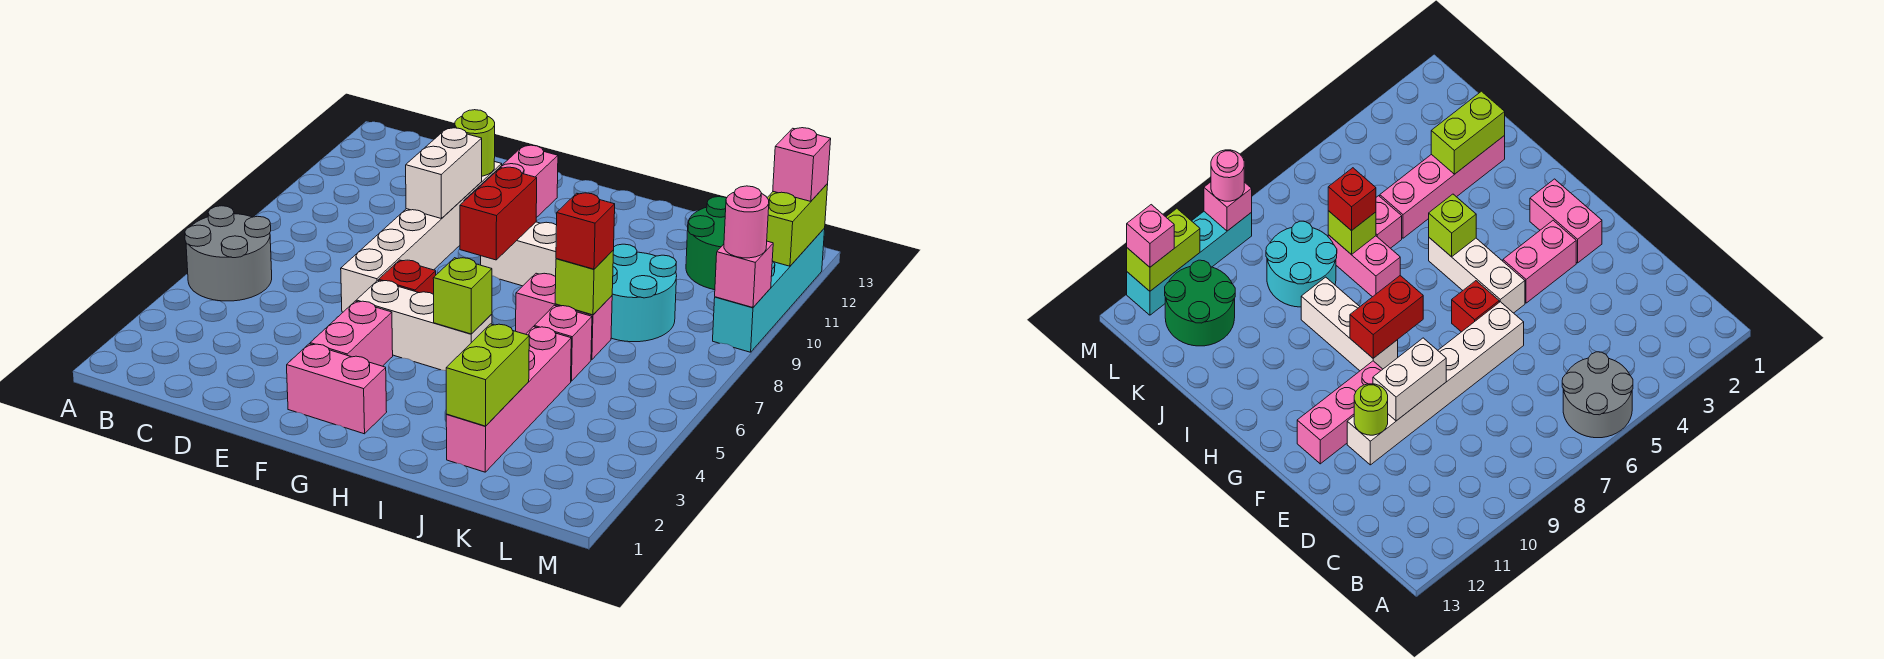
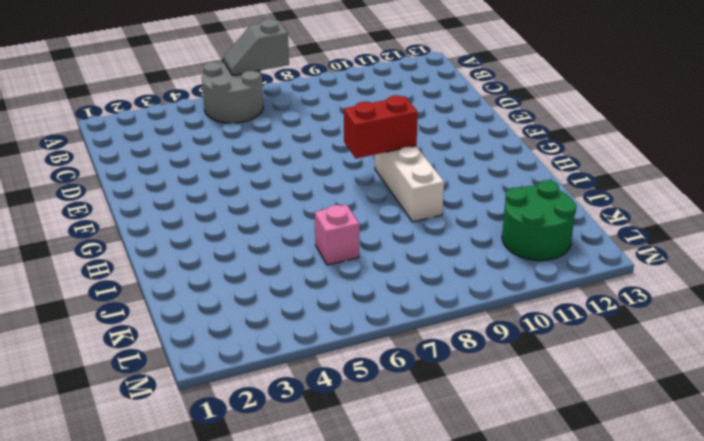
grey 1x2 slope [224,19,289,75] -> none
none -> white 1x6 brick [341,162,502,312]
none -> pink 1x2 brick [287,344,387,434]
none -> pink 1x2 brick [310,301,393,366]

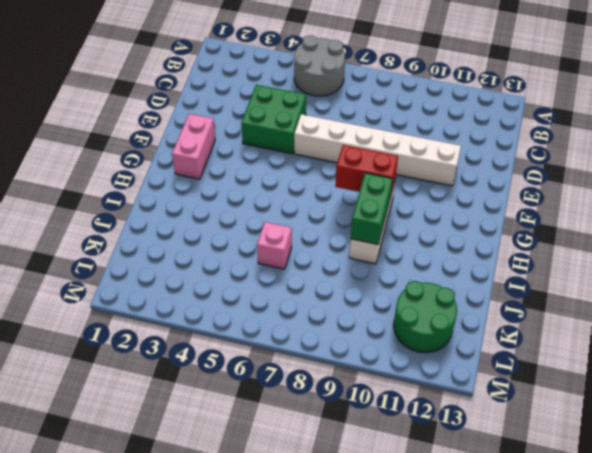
green 2x2 brick [241,85,306,154] -> none
green 1x2 brick [351,173,392,244] -> none
none -> pink 1x2 brick [310,301,393,366]
none -> white 1x3 brick [356,280,492,371]
none -> red 1x1 brick [379,260,436,294]

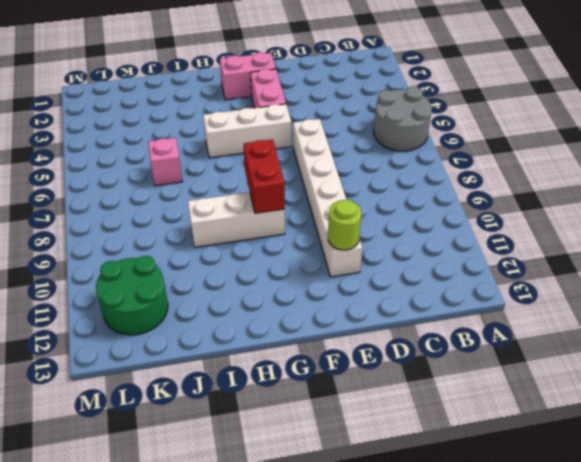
none -> red 1x1 brick [379,260,436,294]
none -> pink 1x3 brick [464,145,558,218]
none -> pink 1x2 brick [516,273,612,360]

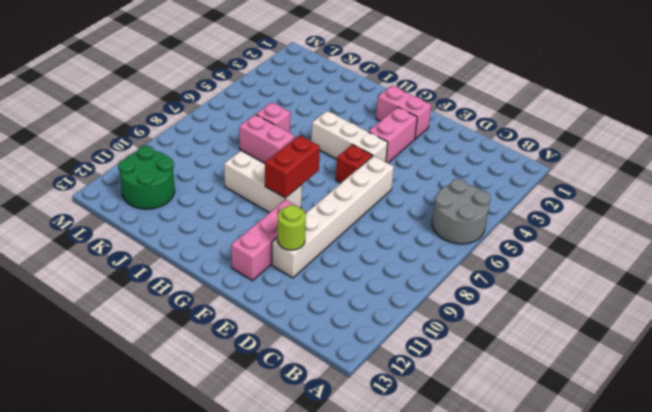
none -> pink 1x4 brick [446,327,571,472]
none -> cyan 2x2 round brick [611,244,677,342]
none -> cyan 1x4 brick [713,228,825,352]

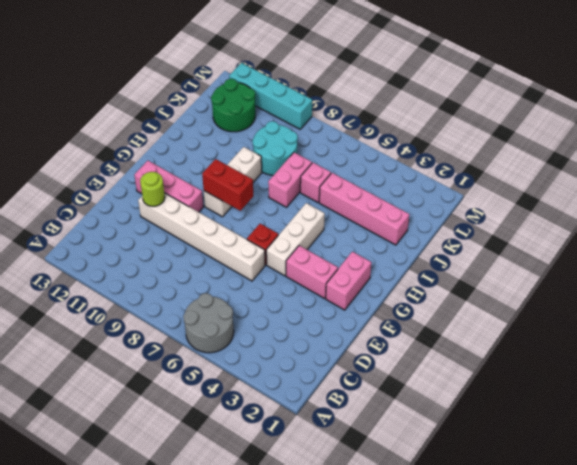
none -> white 1x2 brick [406,128,482,219]
none -> lime 1x1 brick [433,258,492,334]
none -> lime 1x2 brick [446,324,529,426]

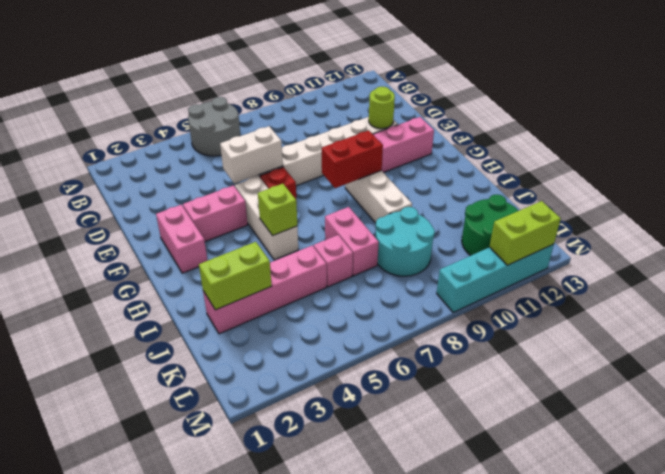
white 1x2 brick [220,126,283,184] -> white 1x2 brick moved to [406,128,482,219]
none -> lime 1x1 brick [555,250,614,315]
none -> pink 1x1 brick [715,241,773,308]
none -> red 1x1 brick [556,193,615,269]

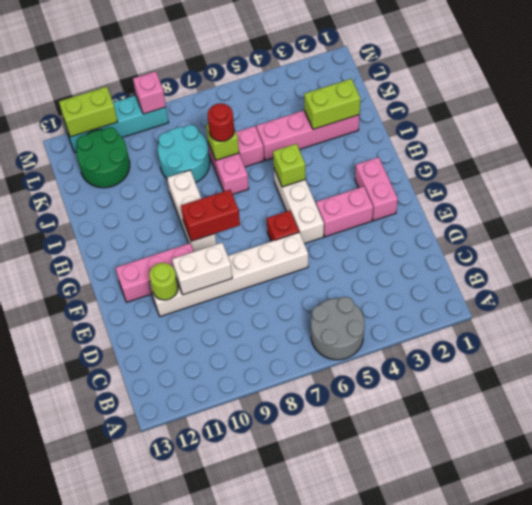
red 1x1 round brick [208,103,234,141] -> red 1x1 brick [556,193,615,269]
none -> pink 1x1 round brick [724,186,769,258]
none -> pink 1x1 brick [773,128,831,201]

